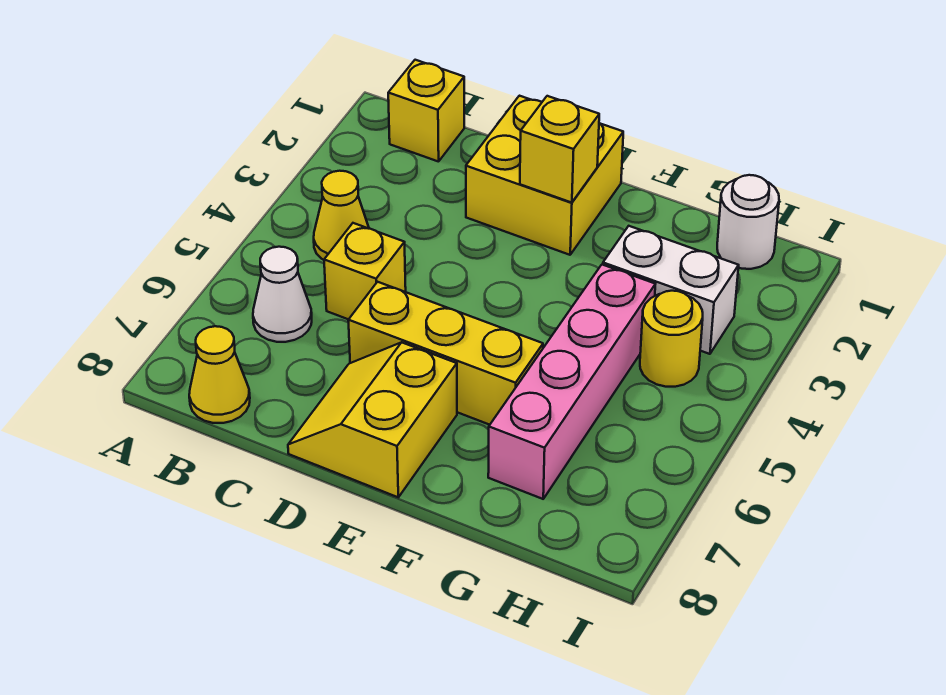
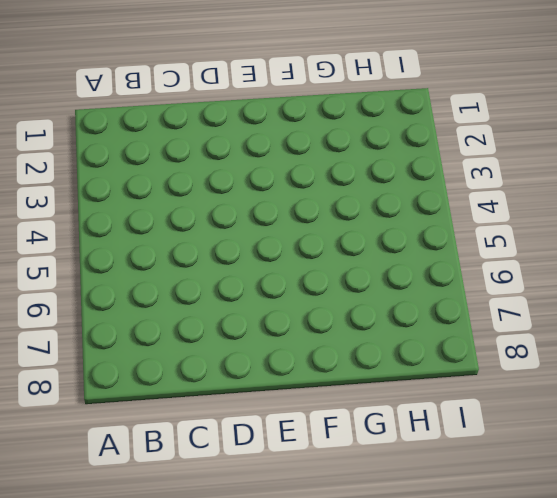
none -> yellow 1x1 brick [388,60,464,162]
none -> yellow 1x1 cone [314,171,369,260]
none -> white 1x1 cone [253,247,312,342]

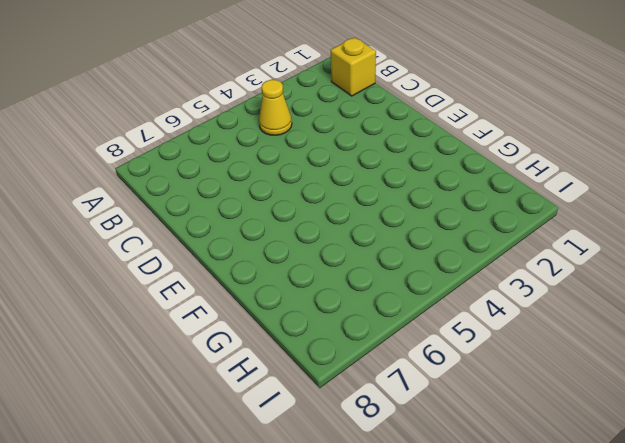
none -> white 1x1 cone [253,247,312,342]
none -> yellow 1x1 cone [189,326,250,423]
none -> yellow 1x1 brick [324,223,406,319]

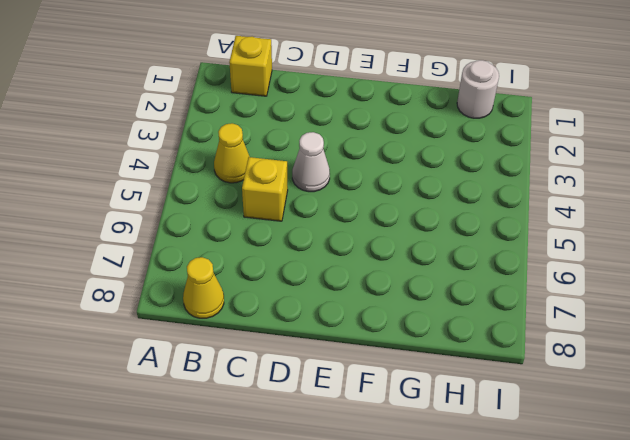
white 1x1 cone [292,132,330,192] -> white 1x1 cone moved to [253,247,312,342]
none -> yellow 2x2 brick [466,96,623,255]
none -> yellow 1x3 brick [348,282,543,425]
none -> yellow 2x2 slope [288,342,457,497]

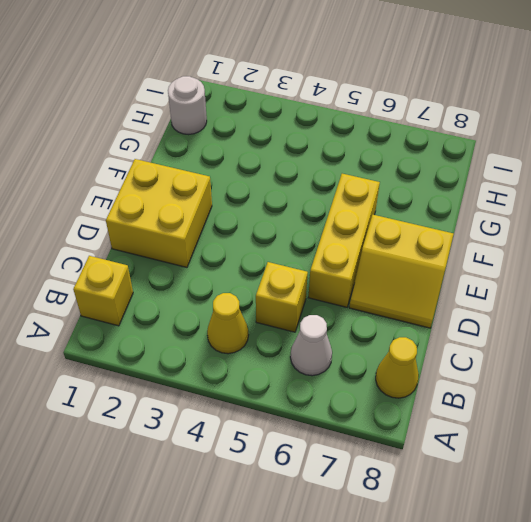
none -> white 1x2 brick [603,226,739,354]
none -> pink 1x4 brick [488,265,655,499]
none -> yellow 1x1 round brick [640,291,703,387]

